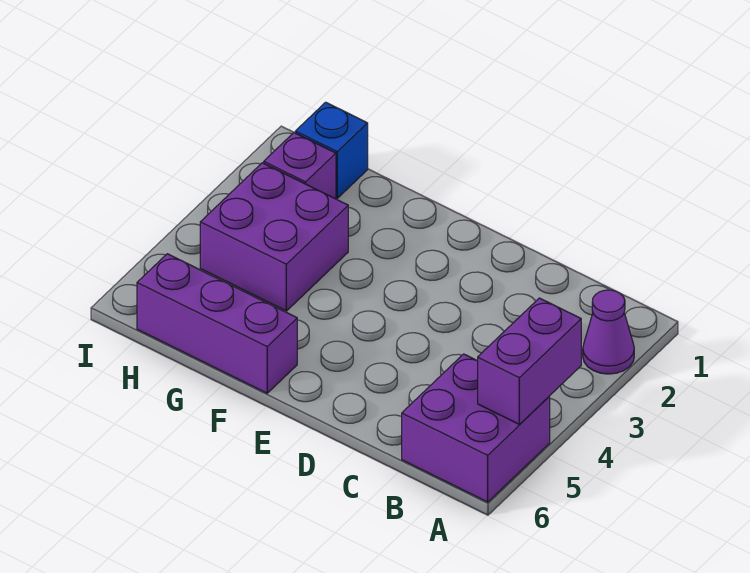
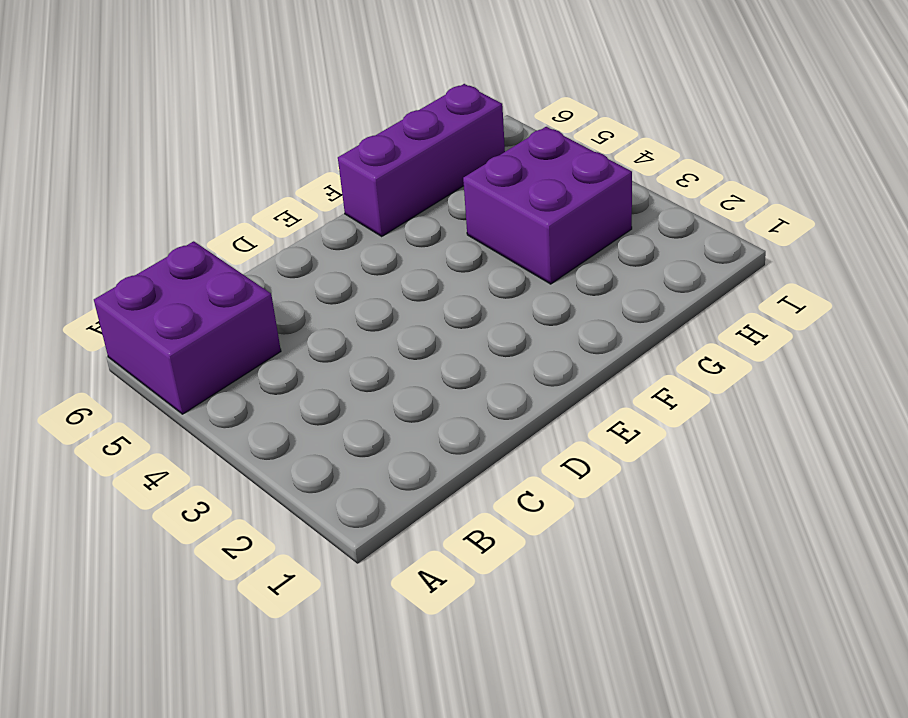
none -> purple 1x1 cone [583,290,634,374]
none -> blue 1x1 brick [295,102,368,198]

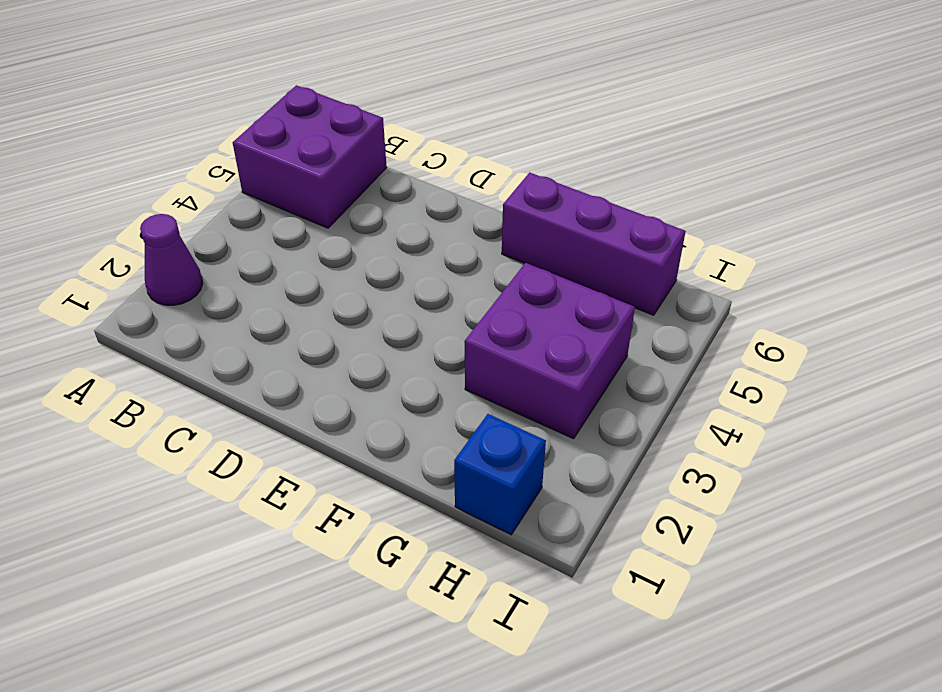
none -> purple 1x1 brick [264,133,336,199]
none -> purple 1x2 brick [478,298,581,424]

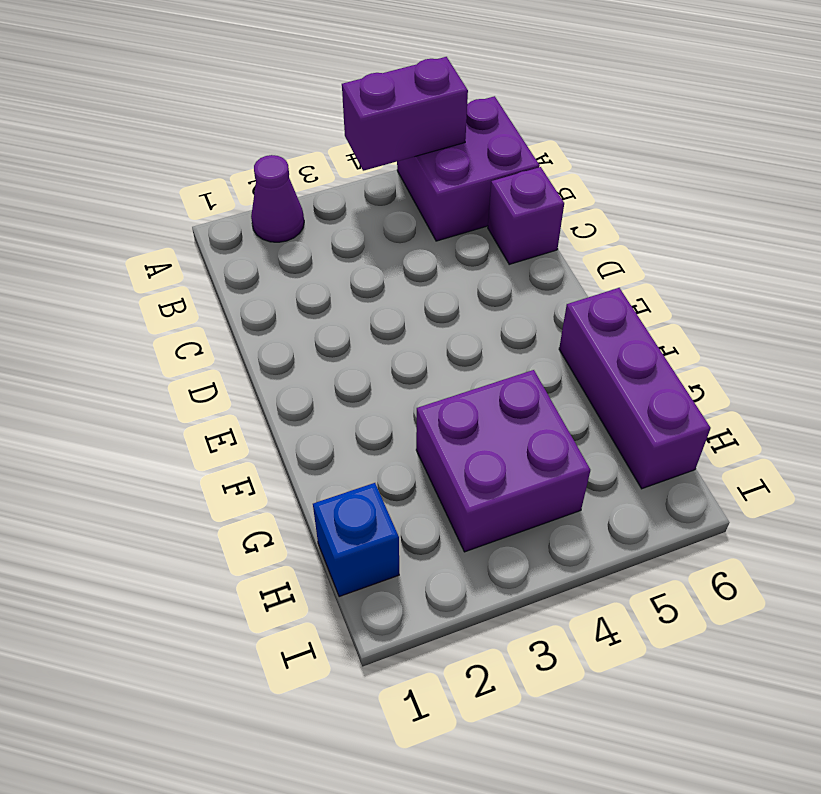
purple 1x1 brick [488,167,564,264] -> purple 1x1 brick moved to [264,133,336,199]

